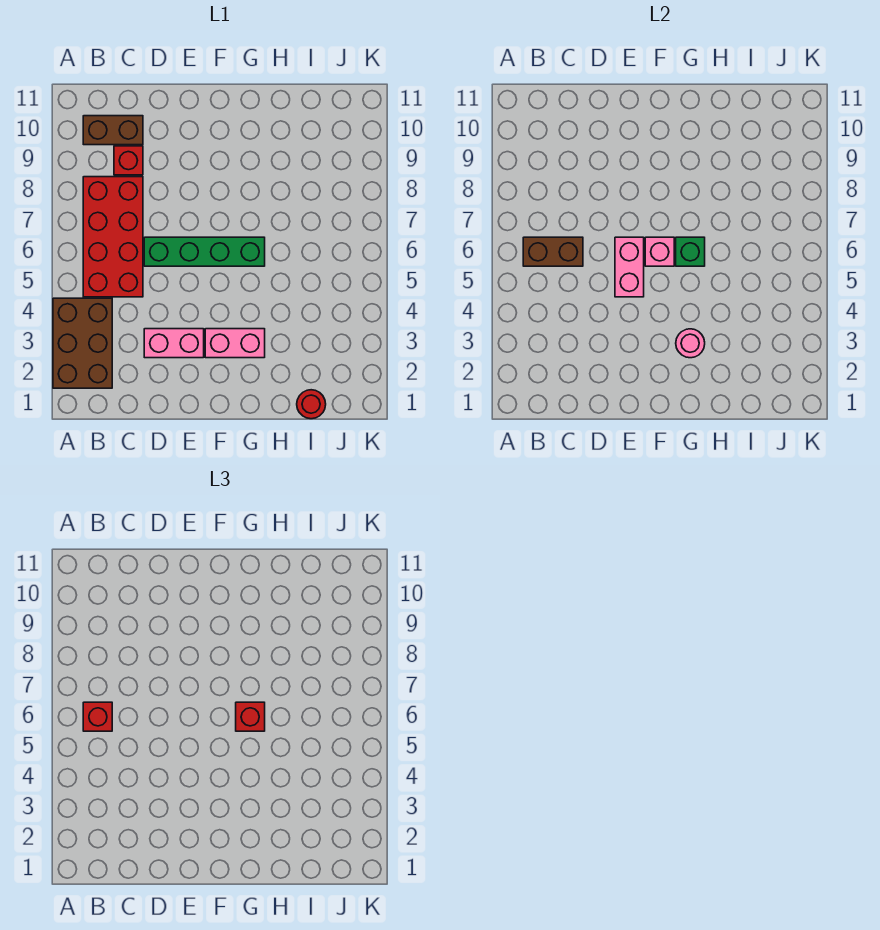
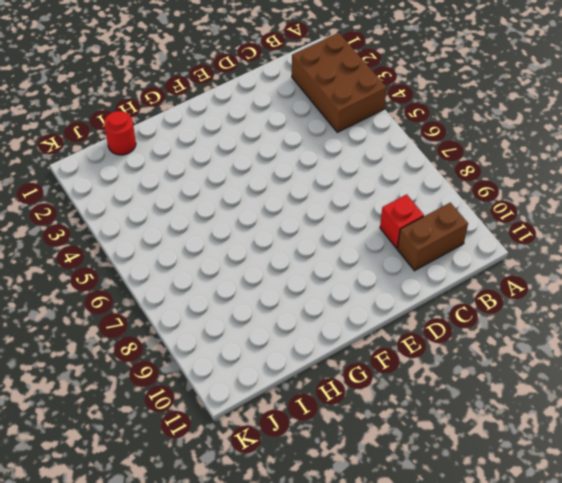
none -> red 2x4 brick [83,177,143,297]
none -> pink 1x2 brick [144,329,204,358]
none -> green 1x4 brick [144,237,265,266]

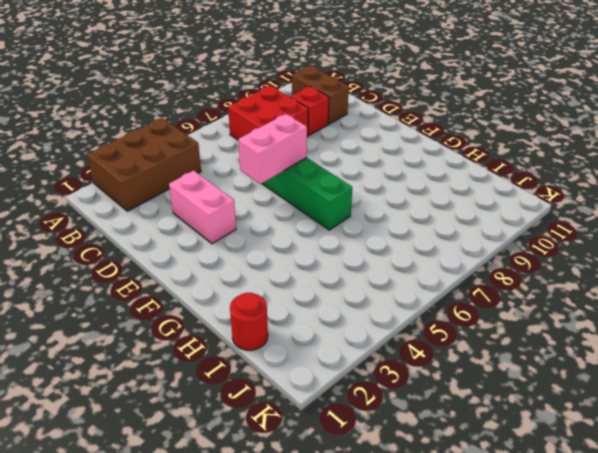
red 2x2 brick [228,86,308,140] -> red 2x4 brick [83,177,143,297]
none -> pink 1x2 brick [205,329,265,358]
none -> brown 1x2 brick [523,237,583,266]
none -> pink 1x1 brick [645,237,674,266]

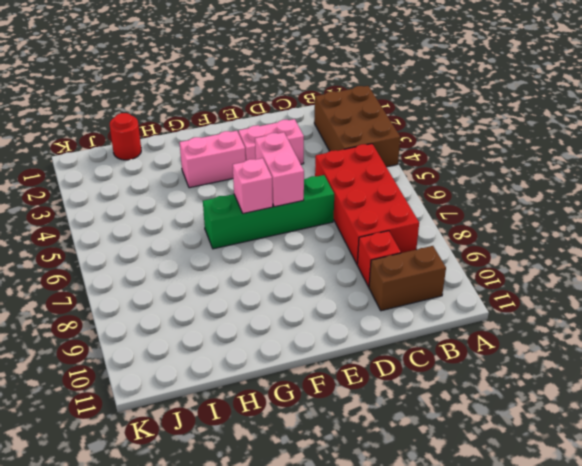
none -> brown 1x2 brick [523,237,583,266]
none -> pink 1x1 round brick [676,329,705,358]
none -> green 1x1 brick [676,237,705,266]

